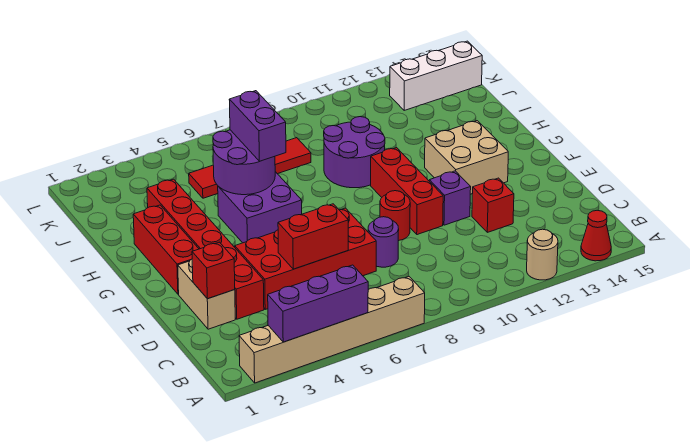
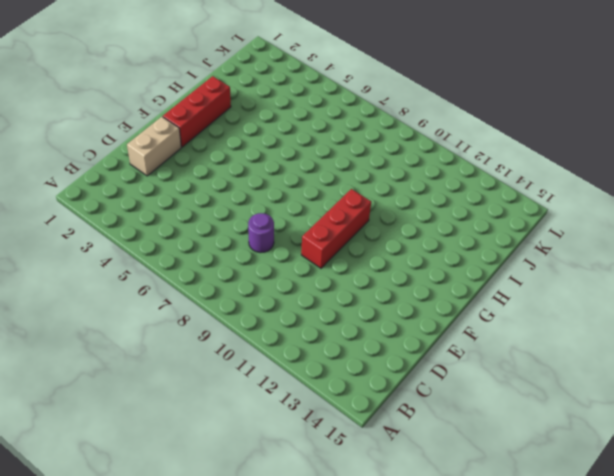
none -> tan 1x6 brick [239,277,425,383]
none -> tan 1x1 round brick [527,229,558,280]
none -> red 1x1 cone [581,210,611,261]

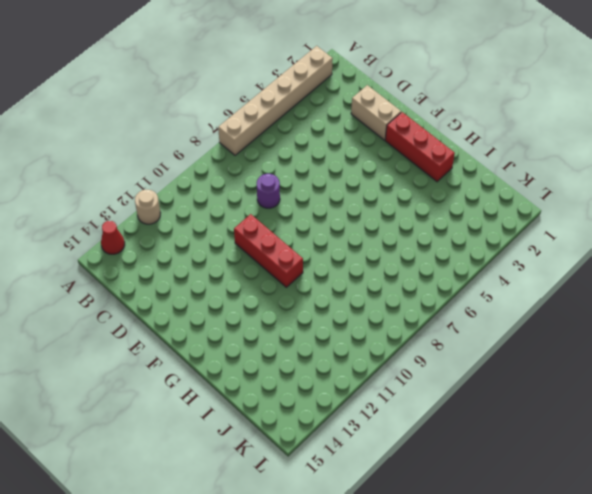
none -> red 1x6 brick [147,179,264,319]
none -> red 2x4 brick [235,208,376,309]
none -> red 1x1 brick [472,178,514,232]

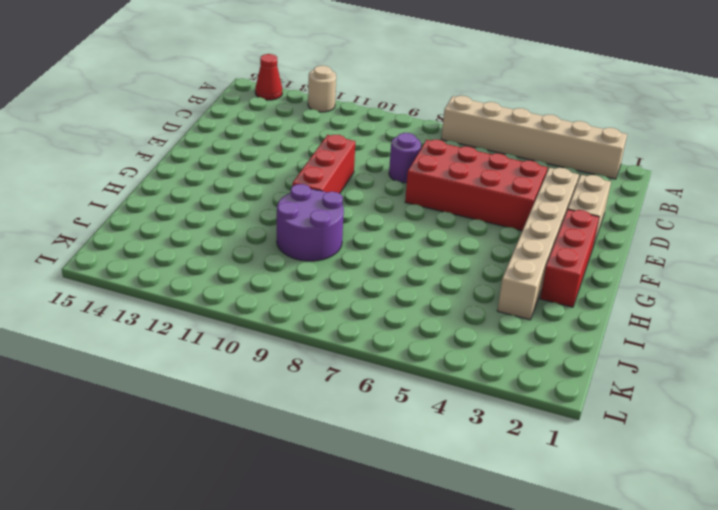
tan 1x6 brick [497,168,579,320] -> red 1x6 brick [147,179,264,319]
none -> red 1x1 brick [472,178,514,232]
none -> red 1x1 round brick [380,191,410,241]
none -> purple 1x1 brick [429,171,471,225]

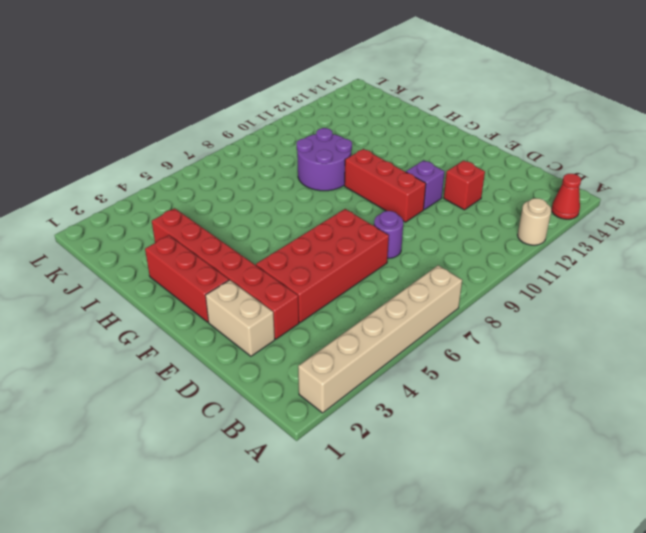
none -> red 1x1 round brick [380,191,410,241]
none -> tan 2x2 brick [425,121,508,194]
none -> purple 2x2 brick [218,172,302,243]

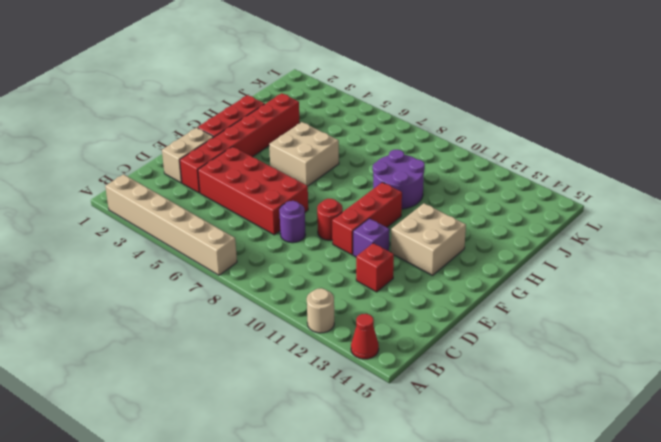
tan 2x2 brick [269,122,339,186] -> purple 2x2 brick [218,172,302,243]
none -> red 1x4 tile [189,138,311,198]
none -> white 1x3 brick [390,41,482,110]
none -> purple 1x3 brick [268,265,368,342]

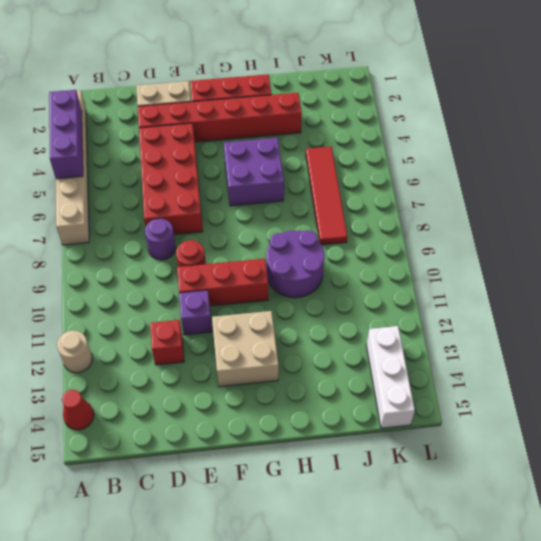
none -> red 1x1 brick [192,242,235,299]
none -> red 1x2 brick [278,204,348,269]
none -> purple 2x2 round brick [213,130,275,195]

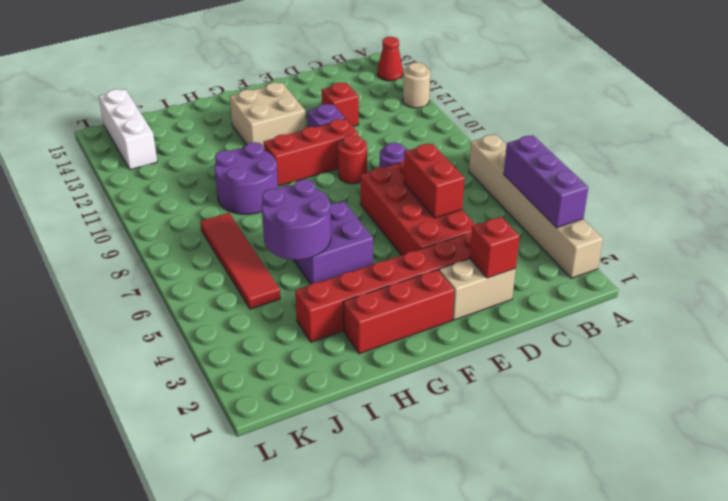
none -> purple 1x2 brick [229,91,286,161]

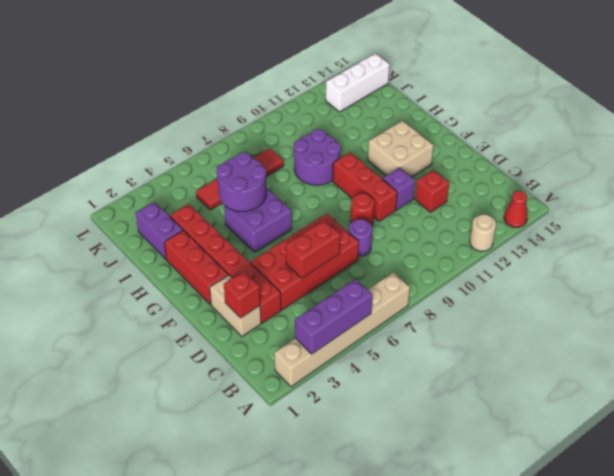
purple 1x2 brick [136,202,183,259] -> purple 1x2 brick moved to [229,91,286,161]

